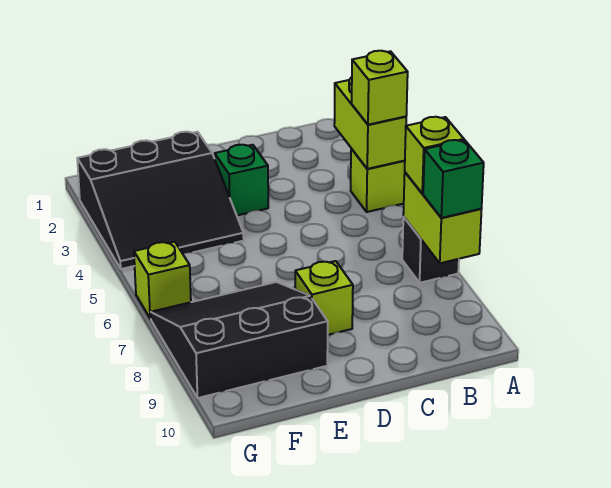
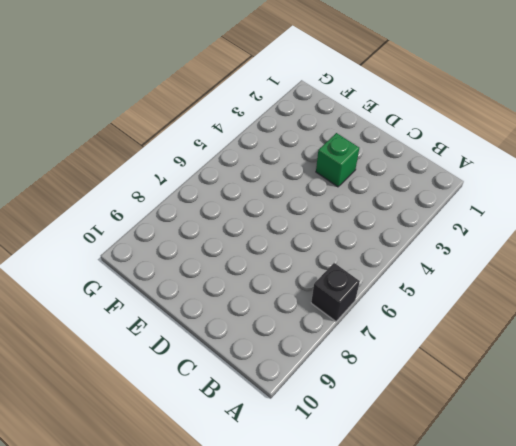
none -> lime 1x1 brick [351,149,405,212]
none -> lime 1x1 brick [295,261,353,335]
none -> black 3x3 slope [77,132,244,269]

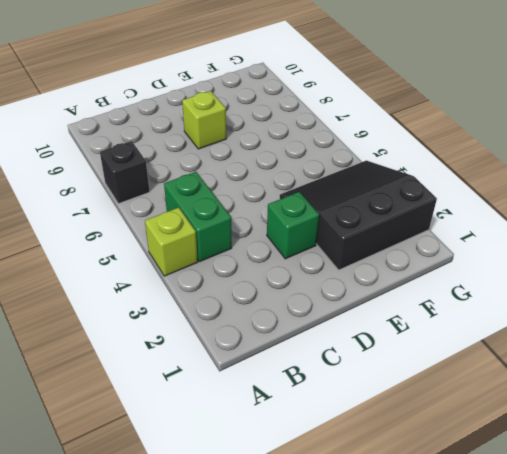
green 1x2 brick [164,172,232,262] -> none
none -> black 3x3 slope [151,282,328,398]
none -> lime 1x1 brick [134,242,191,319]
none -> lime 1x2 brick [334,77,406,169]

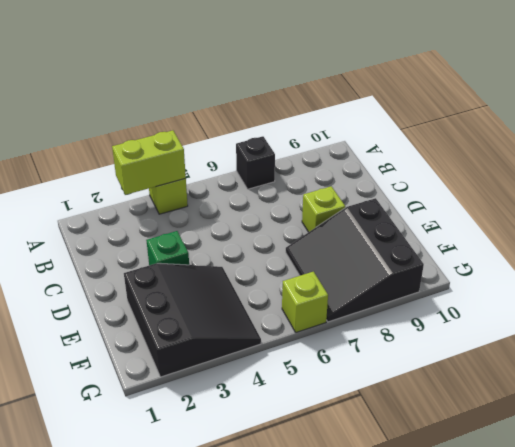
none -> lime 1x2 brick [403,173,482,263]
none -> lime 1x1 brick [352,51,408,125]
none -> lime 1x1 brick [405,117,464,194]

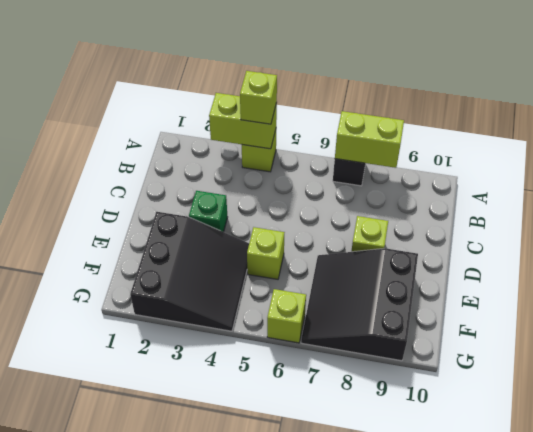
lime 1x1 brick [247,227,285,279] -> lime 1x1 brick moved to [405,117,464,194]
none -> green 1x1 brick [423,140,484,218]

